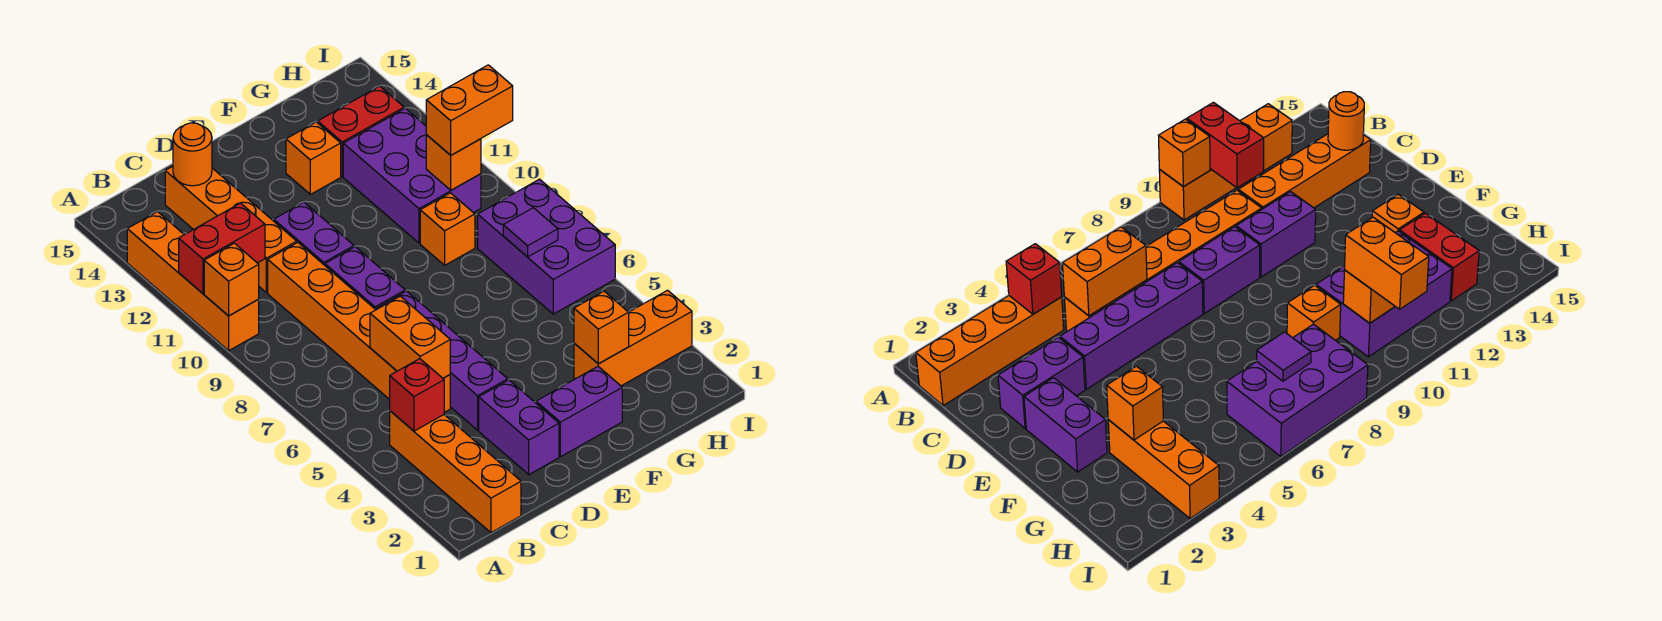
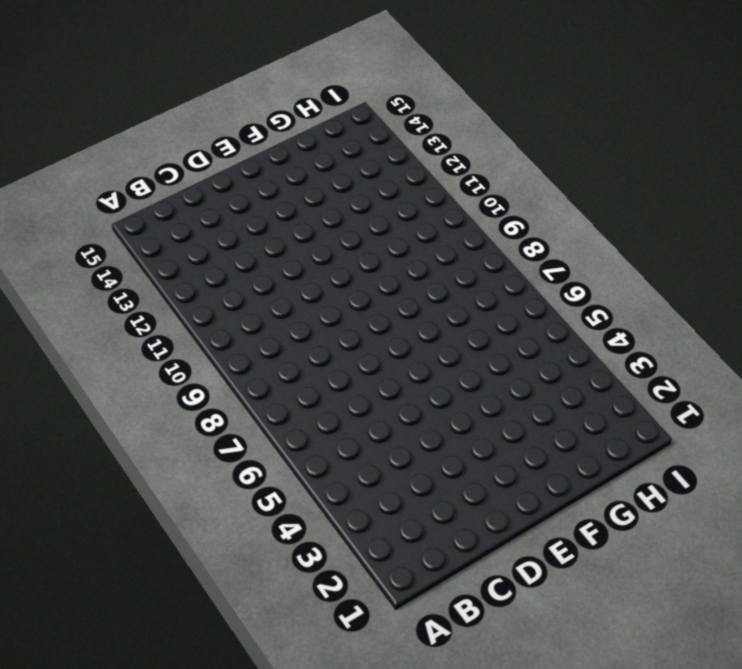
none -> orange 1x4 brick [127,212,259,351]
none -> orange 1x4 brick [390,411,521,533]
none -> orange 1x6 brick [268,242,450,412]

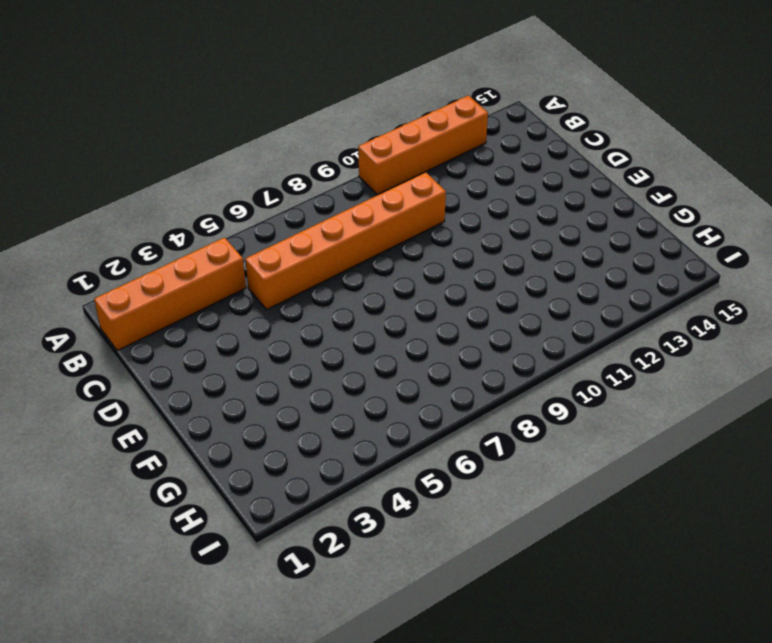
none -> orange 1x4 brick [165,166,297,293]
none -> purple 1x2 brick [479,380,559,474]
none -> purple 1x4 brick [376,291,508,430]

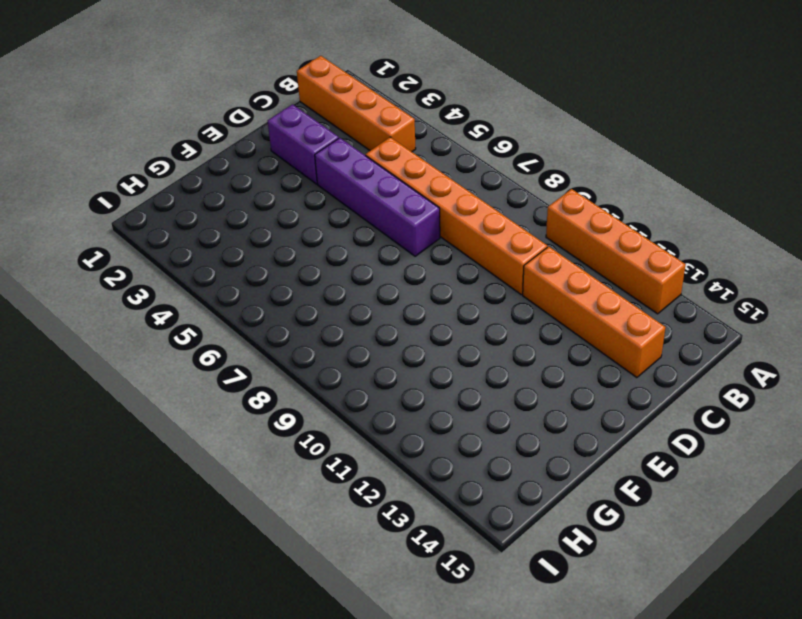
none -> purple 1x2 brick [325,247,405,310]
none -> purple 1x2 brick [274,202,354,265]
none -> purple 1x2 brick [536,366,622,457]

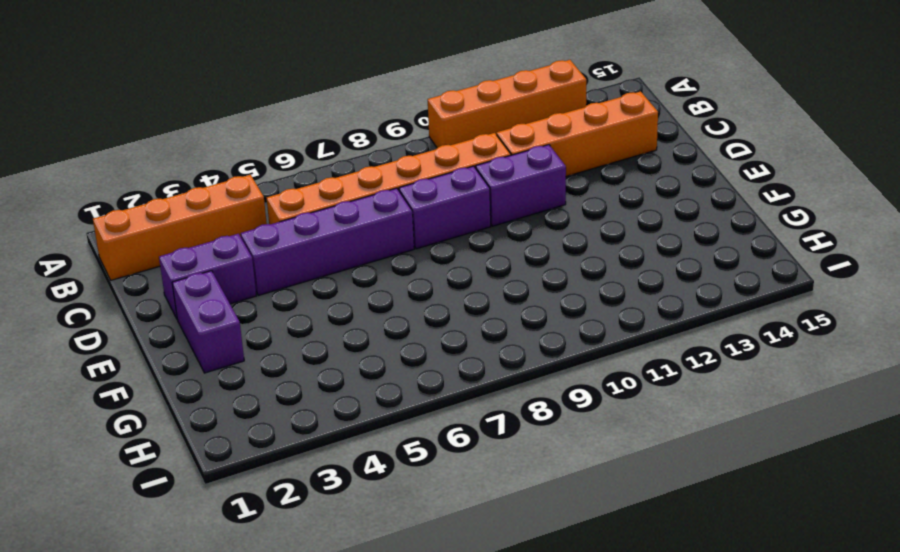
none -> orange 1x1 brick [286,122,341,194]
none -> orange 1x3 brick [574,290,692,386]
none -> orange 1x1 brick [420,193,475,265]

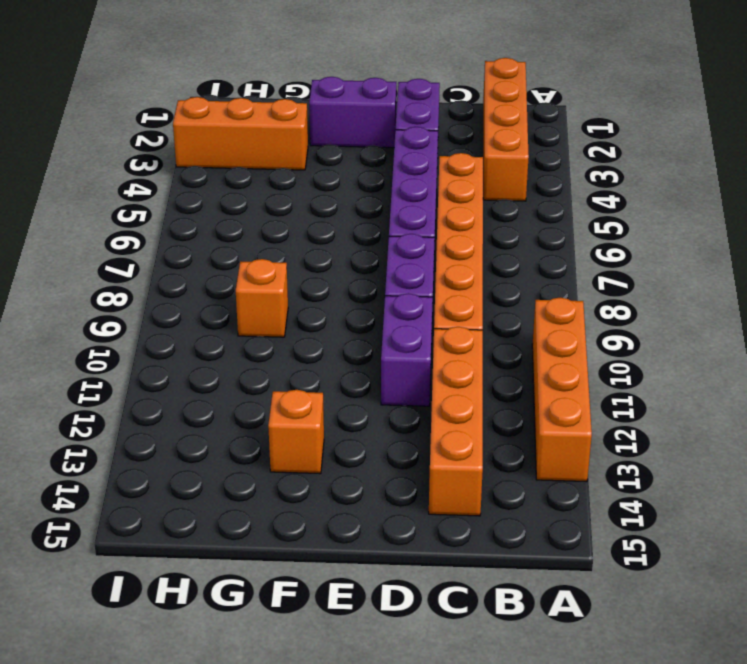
none -> purple 2x3 brick [343,108,481,243]
none -> red 1x2 brick [318,86,404,176]
none -> purple 2x3 brick [478,179,615,314]

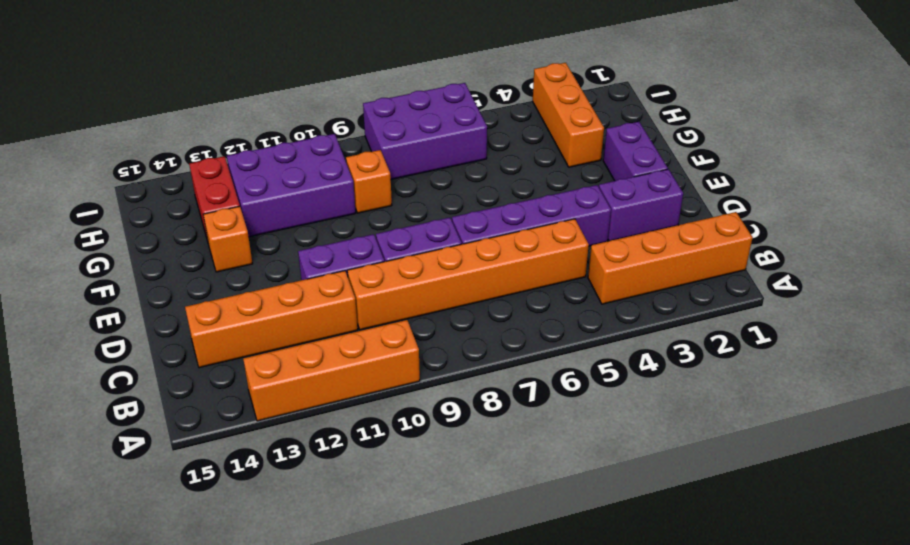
none -> orange 1x1 brick [204,243,259,316]
none -> red 1x2 brick [179,203,265,293]
none -> red 1x1 brick [390,359,444,431]

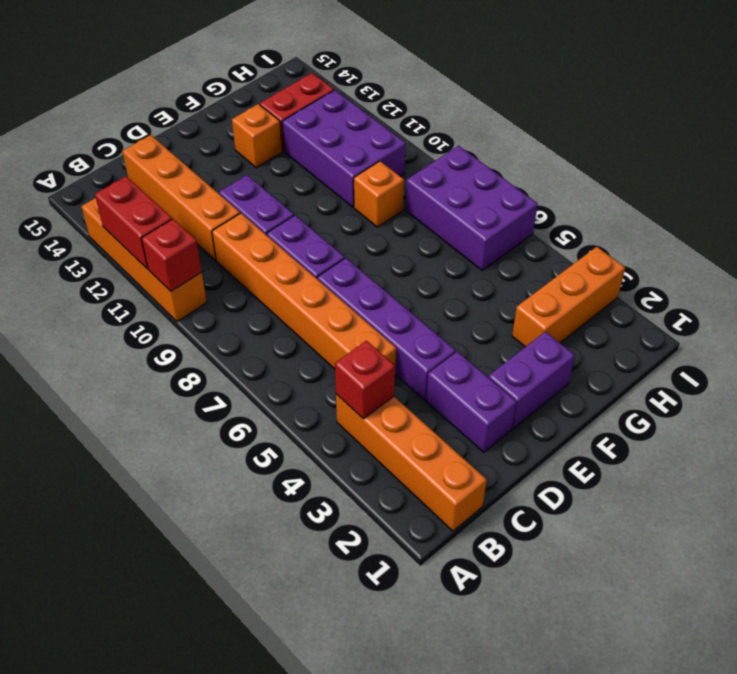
red 1x1 brick [141,219,202,291] -> orange 1x1 brick [204,243,259,316]
red 1x2 brick [95,176,172,269] -> red 1x2 brick turned to [179,203,265,293]
none -> orange 1x2 brick [370,296,450,378]
none -> orange 1x1 round brick [173,123,212,186]
none -> orange 1x1 brick [574,291,629,364]

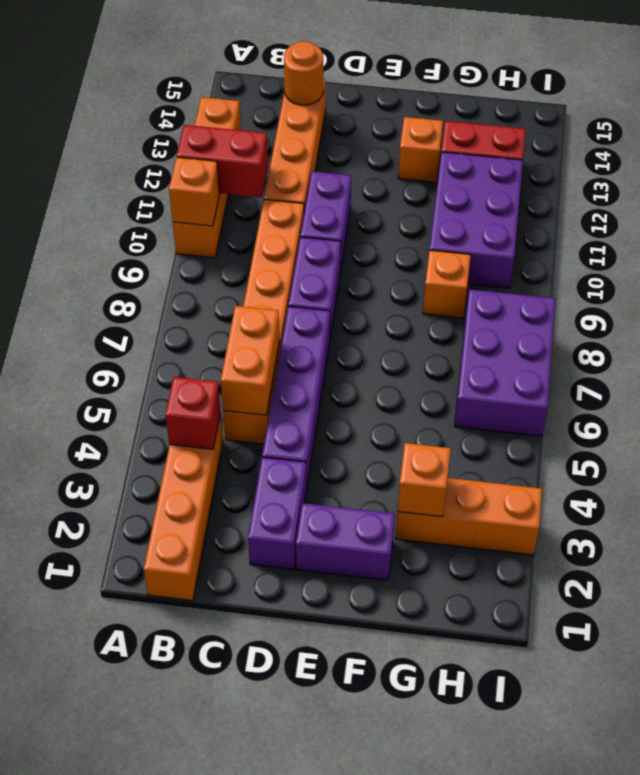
none -> purple 1x1 tile [503,208,558,257]
none -> orange 1x1 brick [426,135,481,190]
none -> orange 1x2 brick [426,65,513,155]

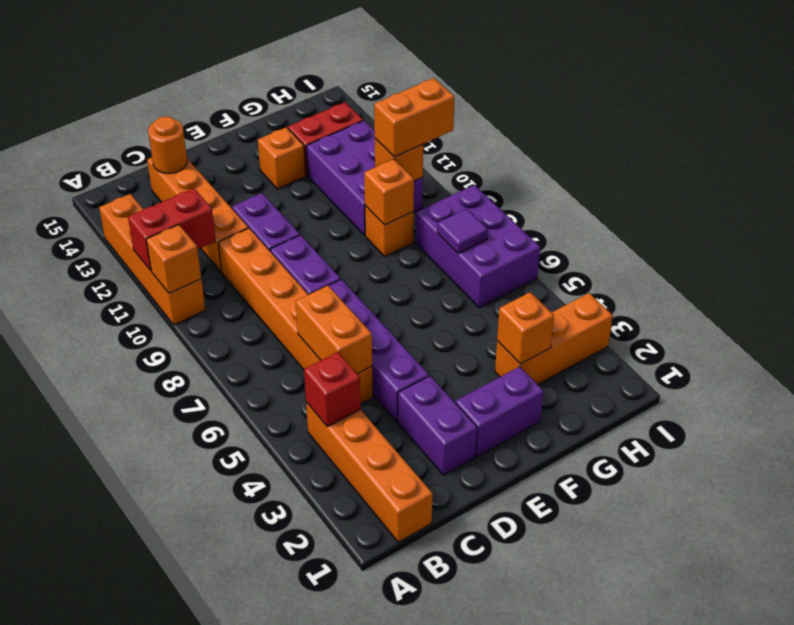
orange 1x1 brick [364,159,414,225] -> none

